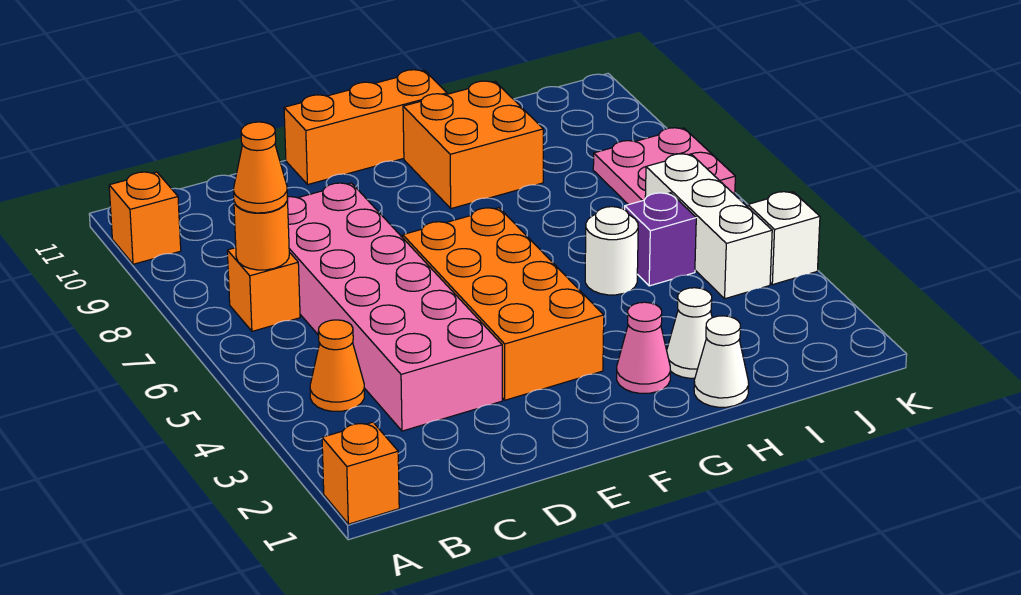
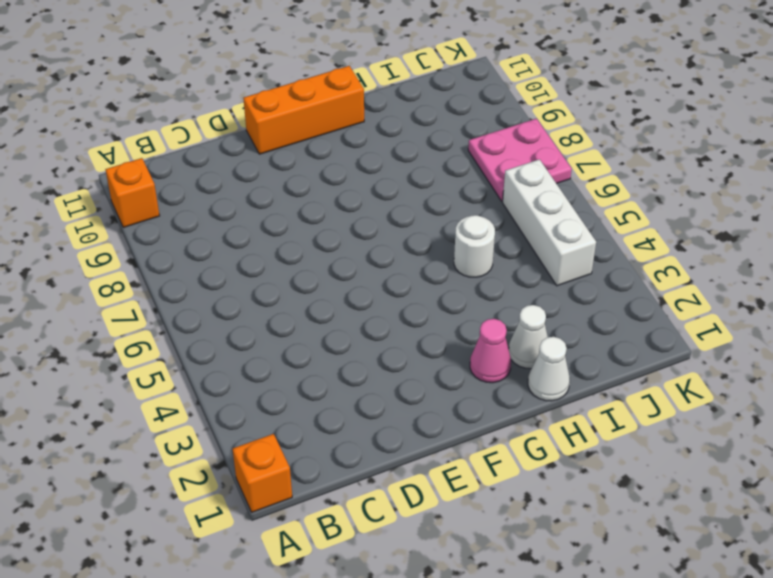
none -> orange 1x1 cone [310,320,364,411]
none -> orange 1x1 brick [227,248,300,331]
none -> pink 2x6 brick [287,183,502,431]

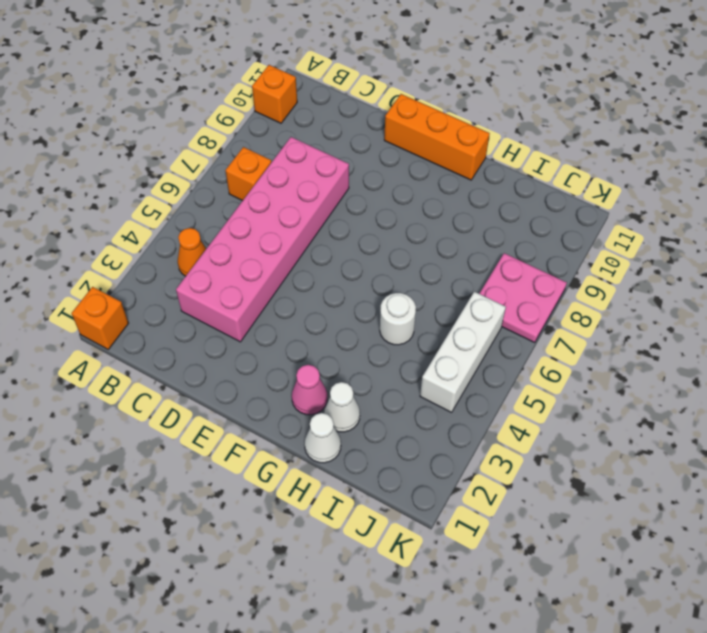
none -> orange 2x4 brick [403,208,604,400]
none -> orange 2x2 brick [403,81,543,209]
none -> purple 1x1 brick [625,193,696,286]

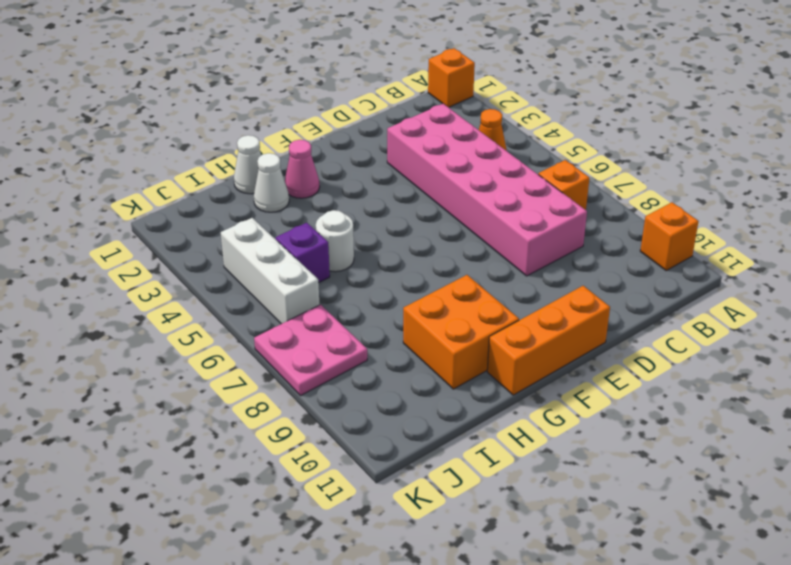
none -> orange 2x4 brick [403,208,604,400]
none -> white 1x1 brick [748,192,820,285]
none -> orange 1x1 round brick [234,199,289,270]

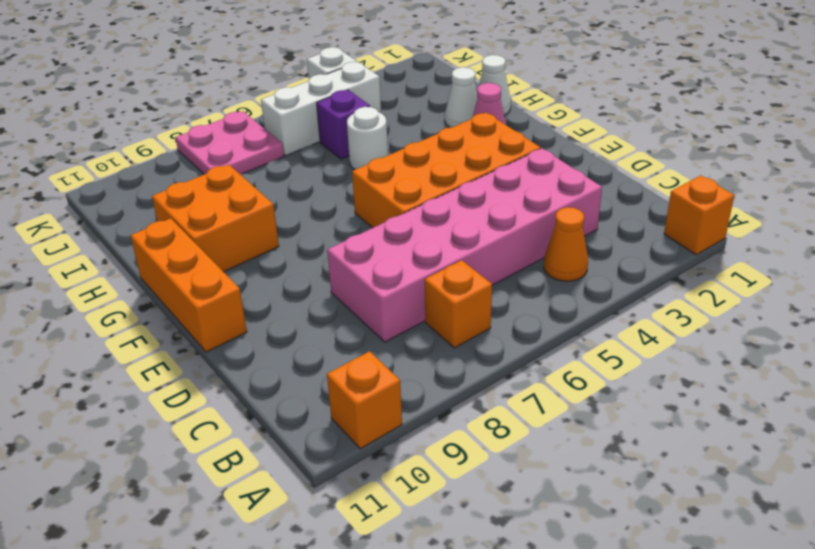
none -> orange 1x1 round brick [234,199,289,270]
none -> orange 1x1 cone [234,122,287,213]

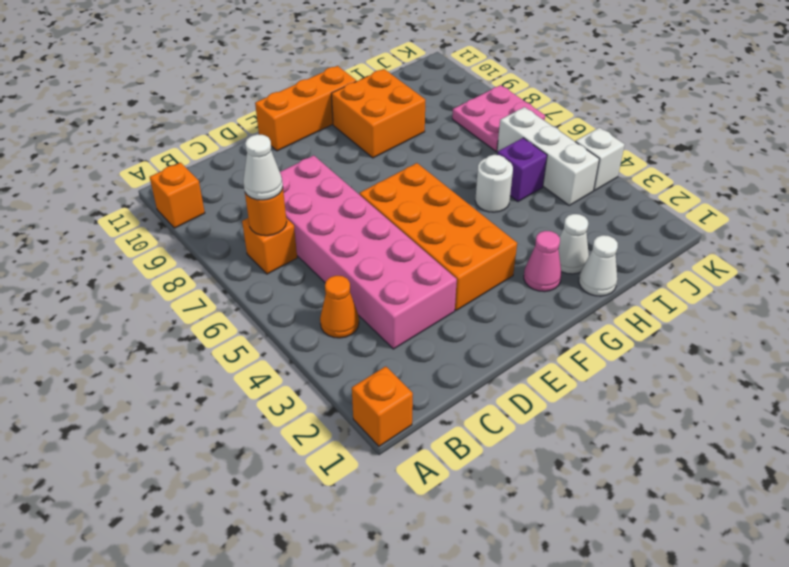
white 1x1 cone [243,134,283,200] -> orange 1x1 cone [234,122,287,213]

